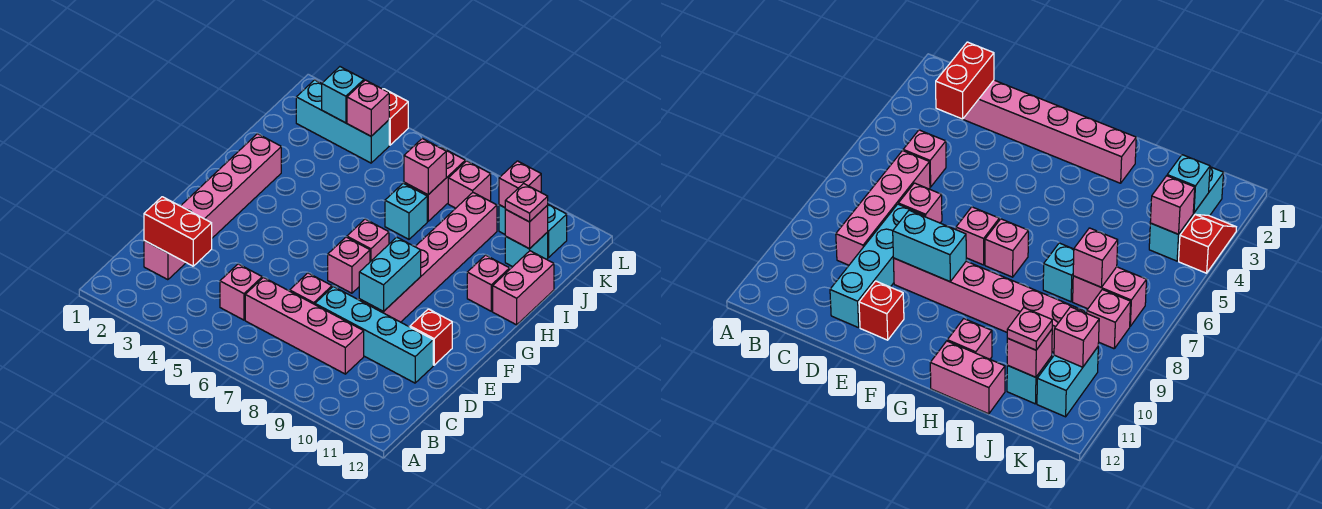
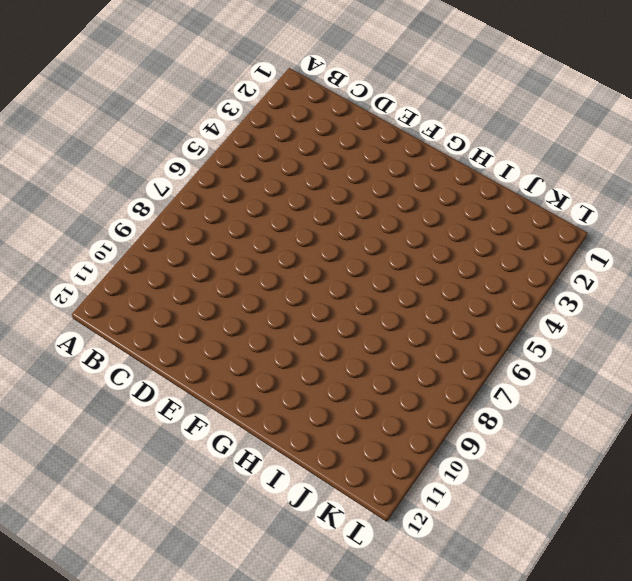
none -> pink 1x6 brick [144,134,281,280]
none -> pink 1x1 brick [220,264,262,320]
none -> pink 1x4 brick [245,278,364,374]

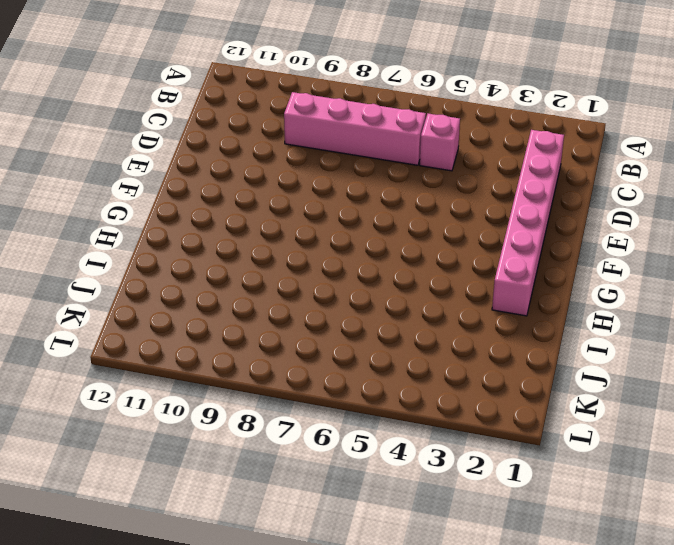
none -> pink 1x1 brick [290,273,332,304]
none -> cyan 1x4 brick [315,287,433,383]
none -> pink 1x6 brick [359,193,497,322]

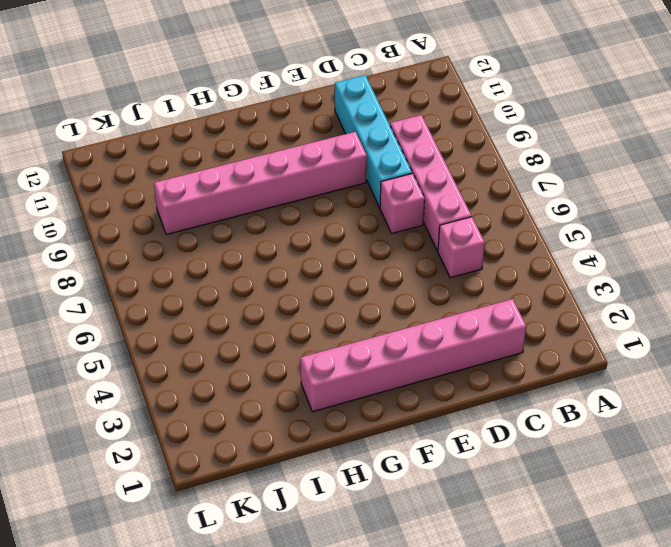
none -> red 1x1 brick [410,309,452,365]
none -> pink 1x1 brick [328,237,370,293]
none -> pink 1x1 brick [347,219,389,262]

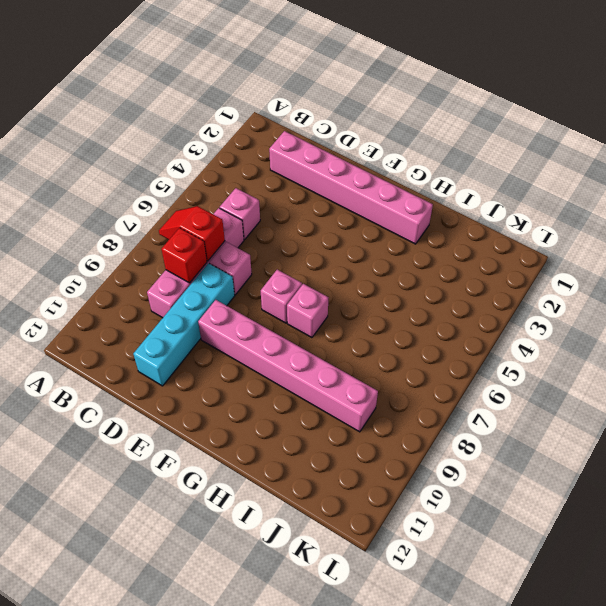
red 1x2 slope [159,206,225,261] -> red 1x2 slope turned to [383,89,408,145]
red 1x1 brick [162,228,207,283] -> red 1x1 brick moved to [410,309,452,365]
none -> pink 1x1 brick [467,255,510,311]
none -> pink 1x2 brick [493,251,554,325]
none -> cyan 1x1 brick [385,183,427,239]

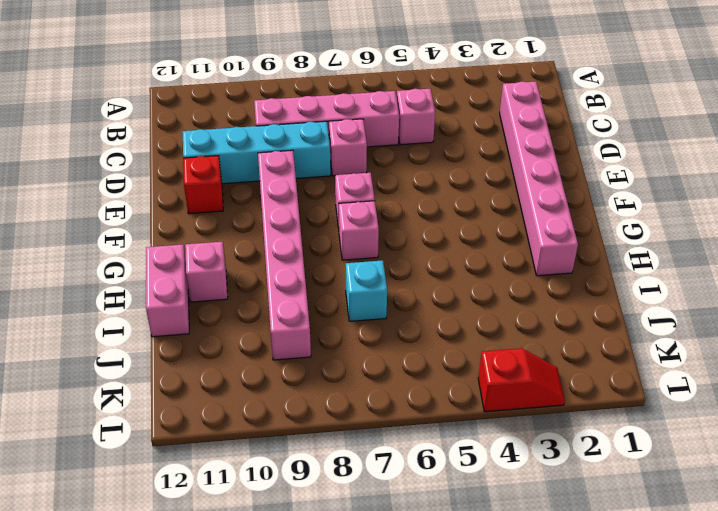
none -> pink 1x2 brick [404,147,465,221]
none -> cyan 1x1 brick [505,232,548,267]
none -> cyan 1x3 brick [296,80,389,163]

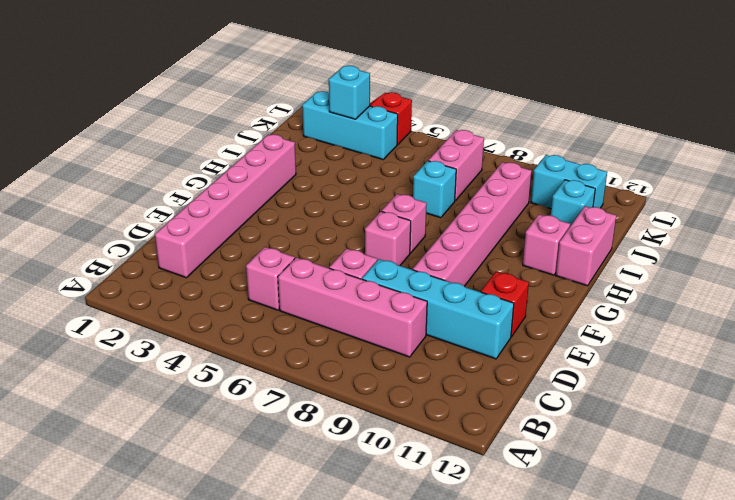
none -> pink 1x1 brick [448,161,491,208]
none -> red 1x2 brick [144,197,212,266]
none -> cyan 1x2 brick [359,237,421,312]

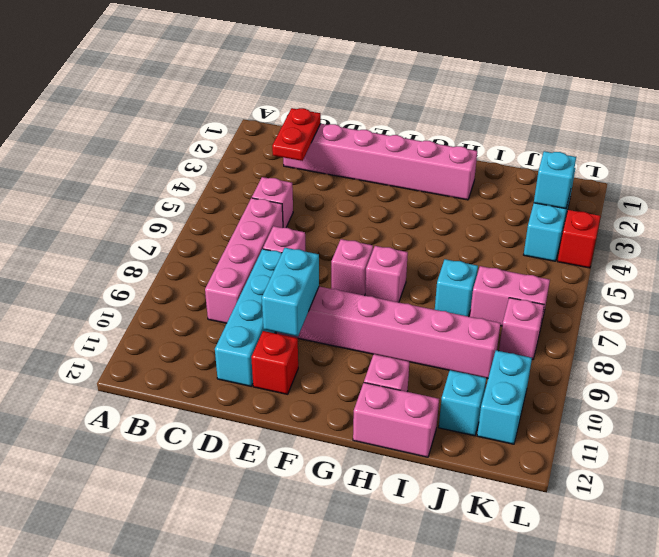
red 1x2 plate [272,108,321,161] -> red 1x2 brick [144,197,212,266]
cyan 1x2 brick [262,248,319,336] -> cyan 1x2 brick turned to [359,237,421,312]
none -> pink 1x1 brick [404,138,446,195]
none -> pink 1x1 brick [505,205,548,249]
none -> pink 1x1 brick [347,80,389,136]

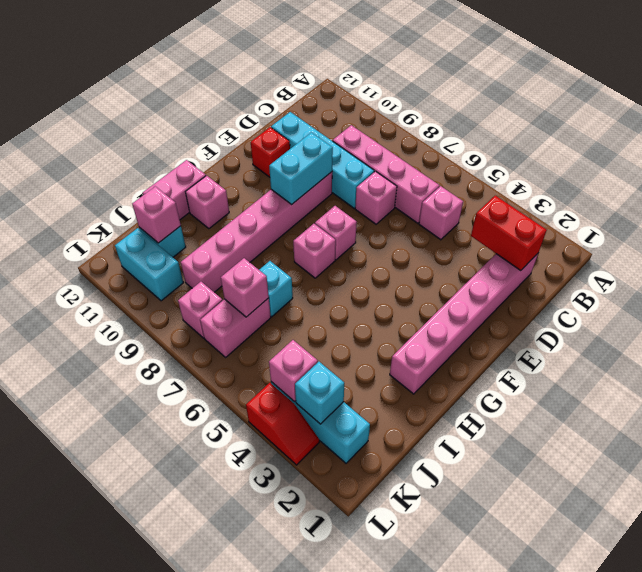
none -> pink 1x1 brick [499,161,541,208]
none -> pink 1x1 plate [505,183,548,222]

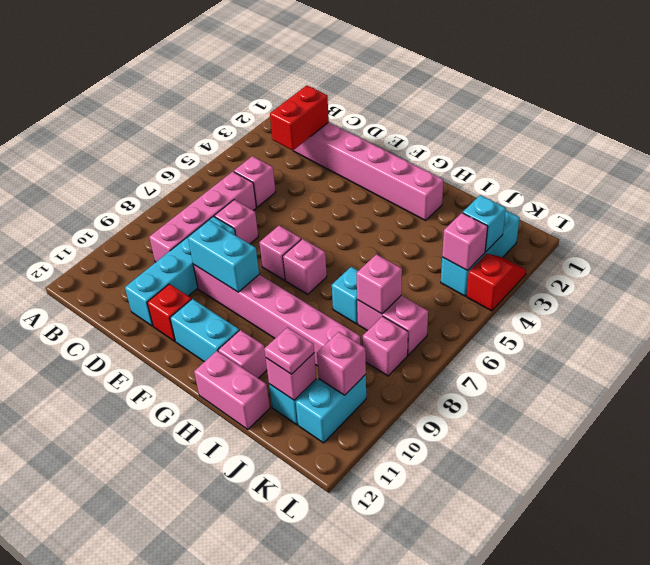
cyan 1x2 brick [170,299,239,362] -> none

